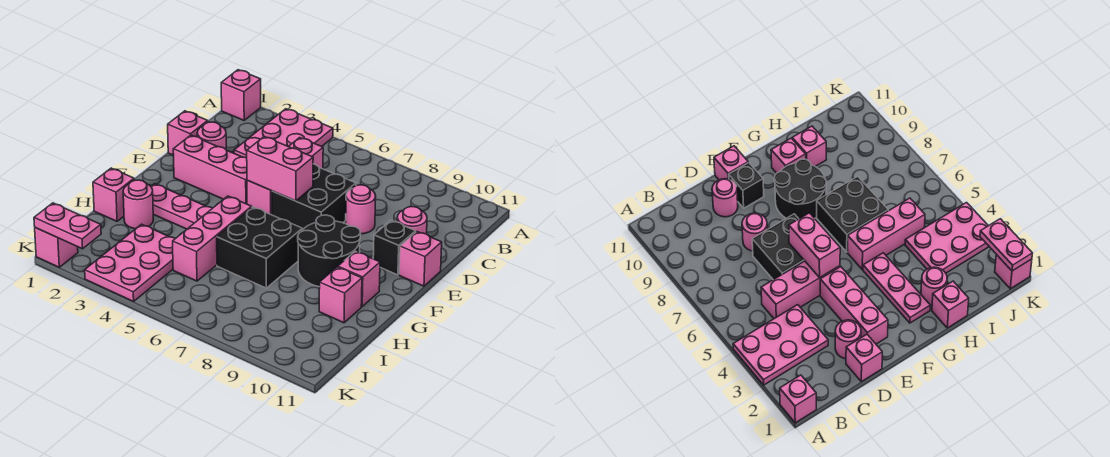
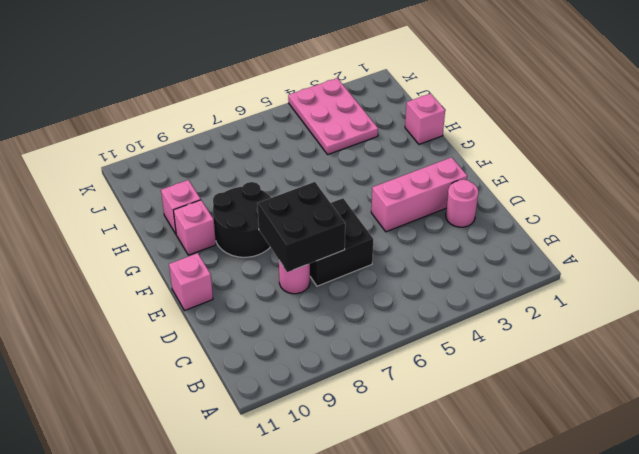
black 2x2 brick [257,182,345,272] -> black 2x2 brick moved to [217,207,302,288]
none -> pink 1x1 brick [221,70,261,120]
none -> pink 2x3 plate [234,109,333,158]
none -> pink 1x3 brick [247,138,323,215]

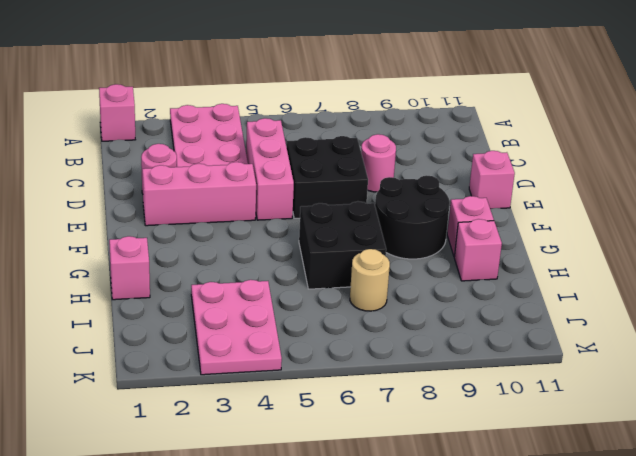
tan 1x1 round brick [350,249,390,311] -> none
none -> pink 1x1 brick [168,111,208,155]
none -> pink 1x1 round brick [397,207,427,234]
none -> black 1x1 brick [373,220,416,275]

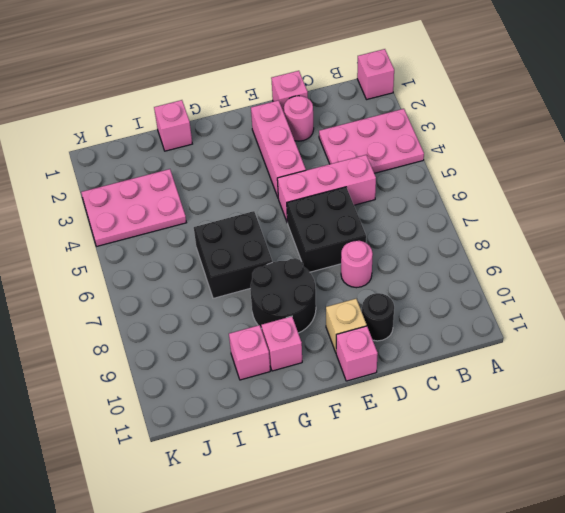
black 1x1 round brick [362,293,394,341] -> pink 1x1 round brick [397,207,427,234]
tan 1x1 brick [326,299,367,352] -> black 1x1 brick [373,220,416,275]
none -> pink 1x3 plate [151,184,212,229]
none -> pink 1x3 brick [173,196,252,281]
none -> pink 1x1 round brick [123,180,153,229]

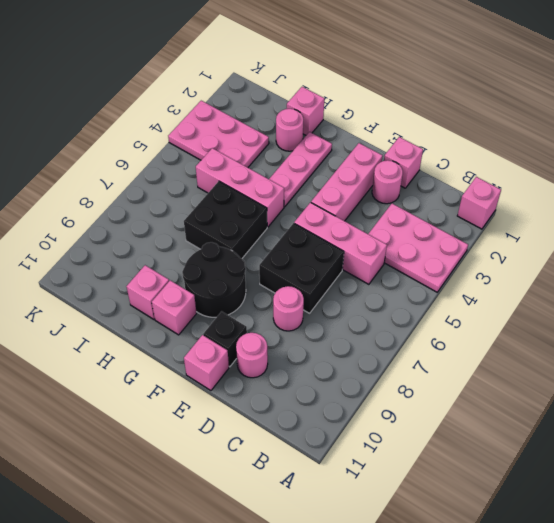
none -> pink 1x1 brick [35,228,78,267]
none -> pink 1x2 brick [247,137,313,201]
none -> pink 1x2 plate [34,203,101,249]

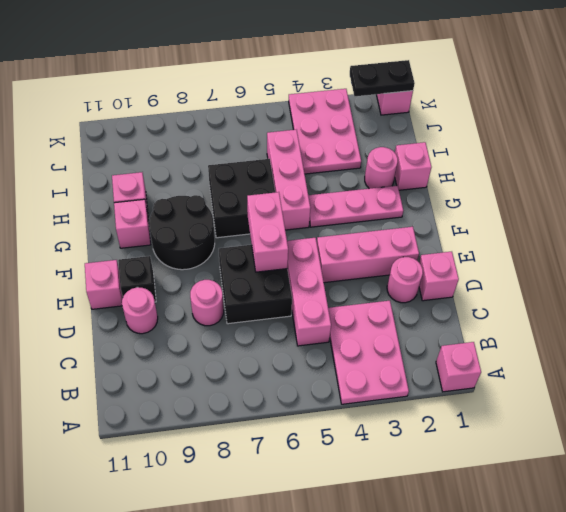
pink 1x2 brick [247,192,288,272] -> pink 1x2 brick turned to [247,137,313,201]
black 1x2 plate [350,60,415,96] -> pink 1x2 plate [34,203,101,249]

